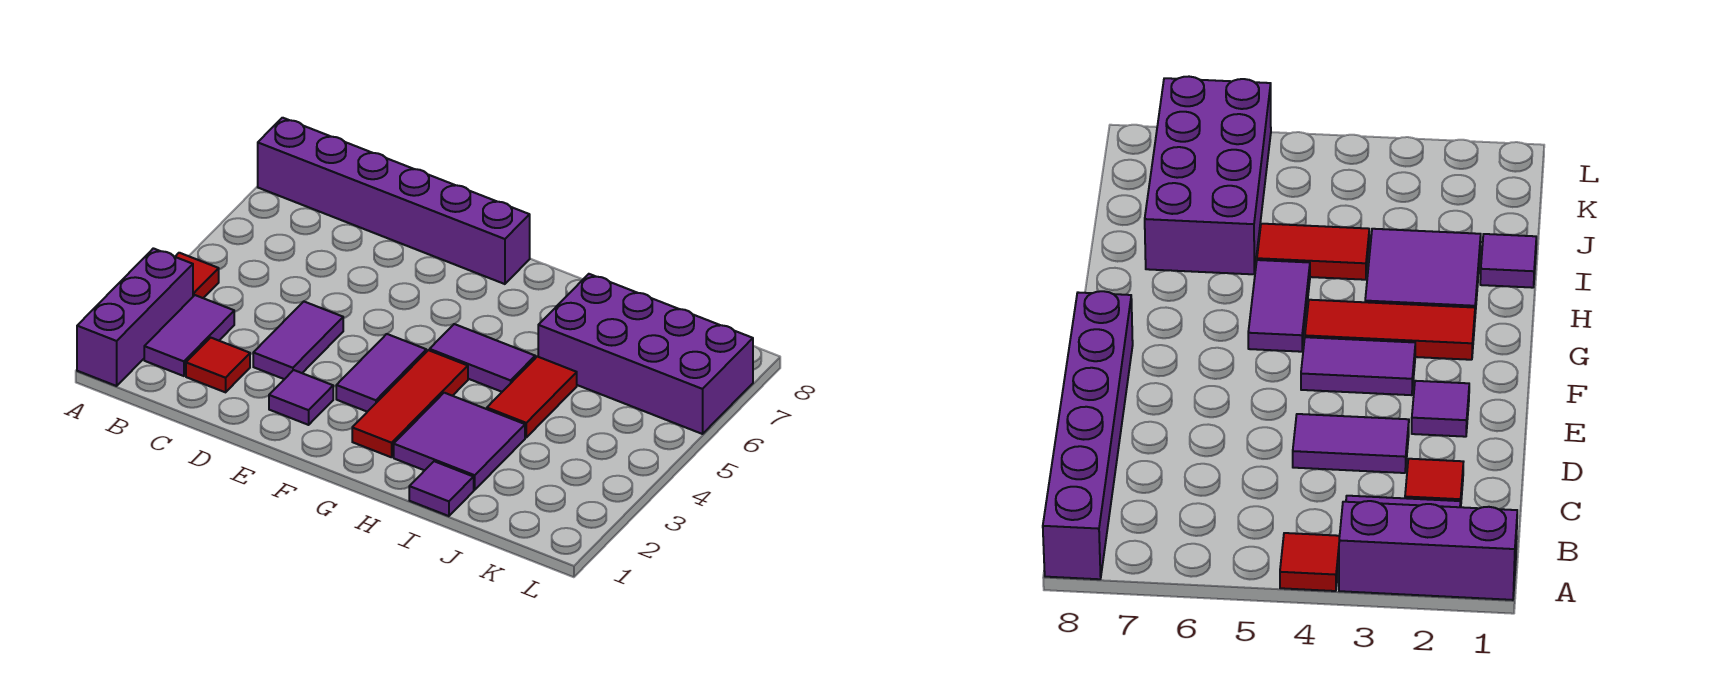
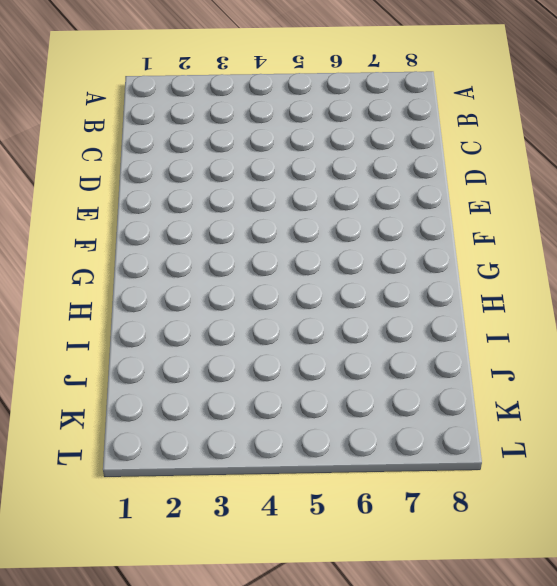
none -> purple 1x3 brick [77,248,193,386]
none -> red 1x1 tile [175,253,219,298]
none -> purple 1x6 brick [258,118,530,284]

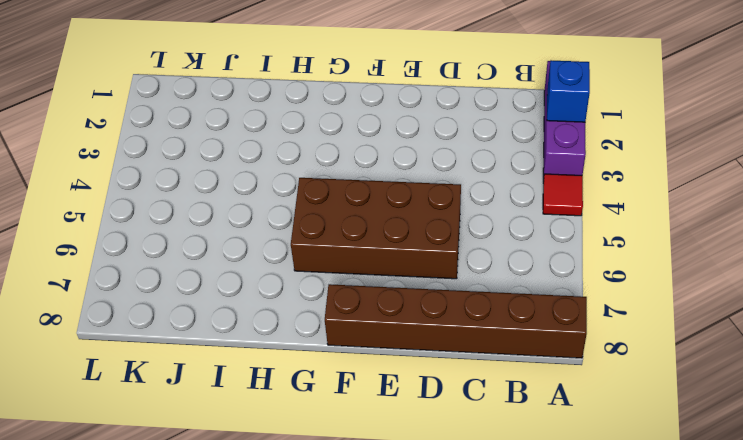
blue 1x1 brick [547,60,590,122] -> none
brown 1x6 brick [325,284,587,358] -> purple 1x6 brick [258,118,530,284]
brown 2x4 brick [291,178,461,279] -> purple 1x2 tile [430,324,535,392]
none -> purple 1x2 tile [144,295,234,376]
none -> red 1x1 tile [186,338,250,392]
none -> purple 1x2 tile [253,302,343,379]

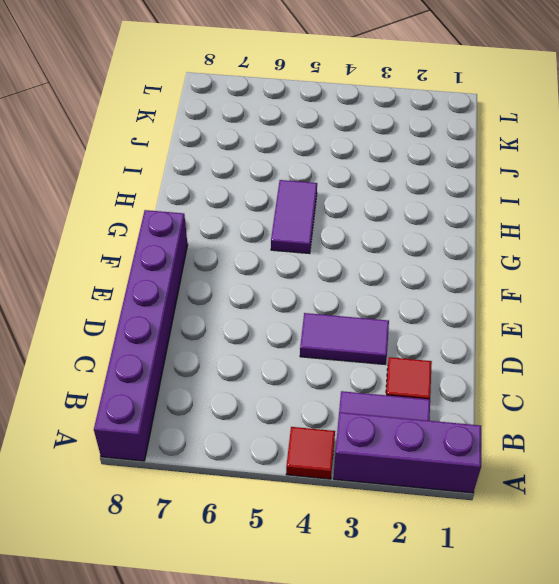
none -> purple 1x1 tile [269,370,333,425]
none -> purple 1x2 tile [336,334,426,412]
none -> red 1x3 tile [352,350,468,457]

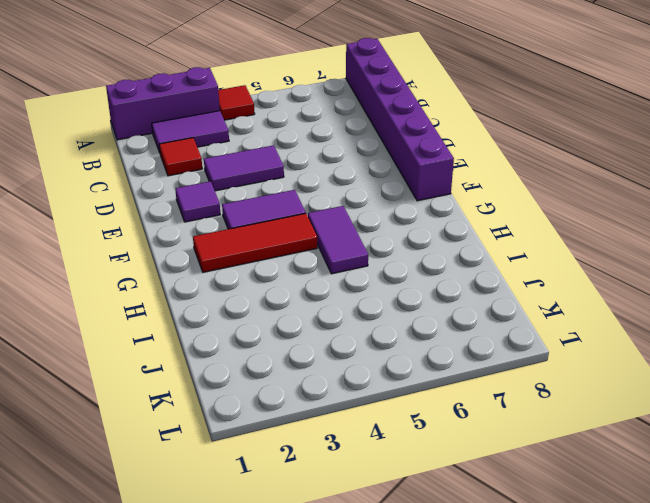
none -> purple 2x2 tile [394,393,525,490]
none -> purple 1x1 tile [409,461,474,516]
none -> red 1x2 tile [487,356,577,437]

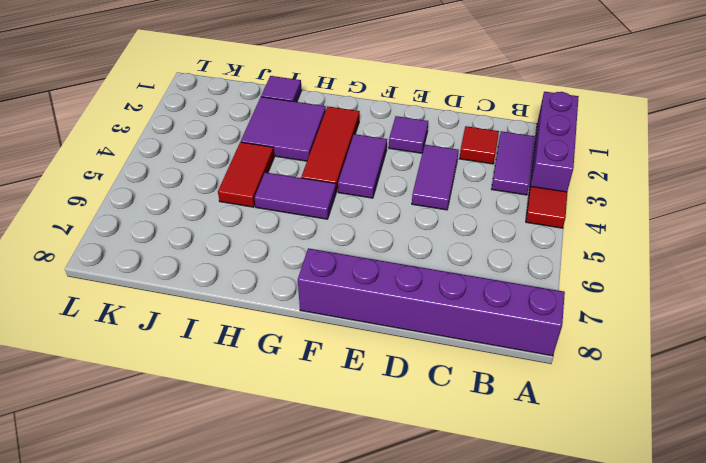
none -> purple 2x4 brick [538,274,753,434]

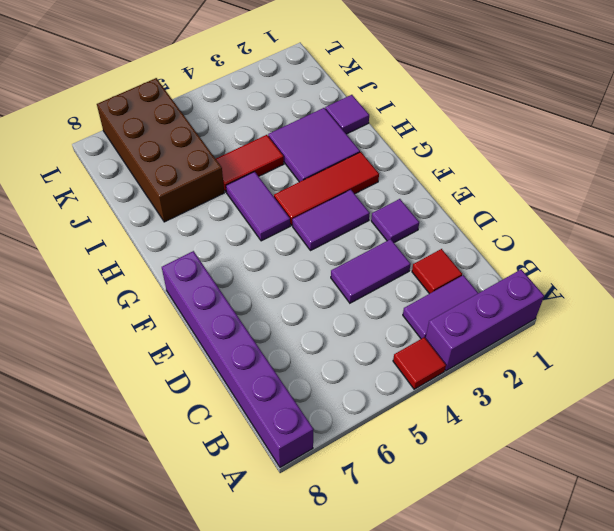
brown 2x4 brick [97,78,224,222] -> purple 2x4 brick [538,274,753,434]

